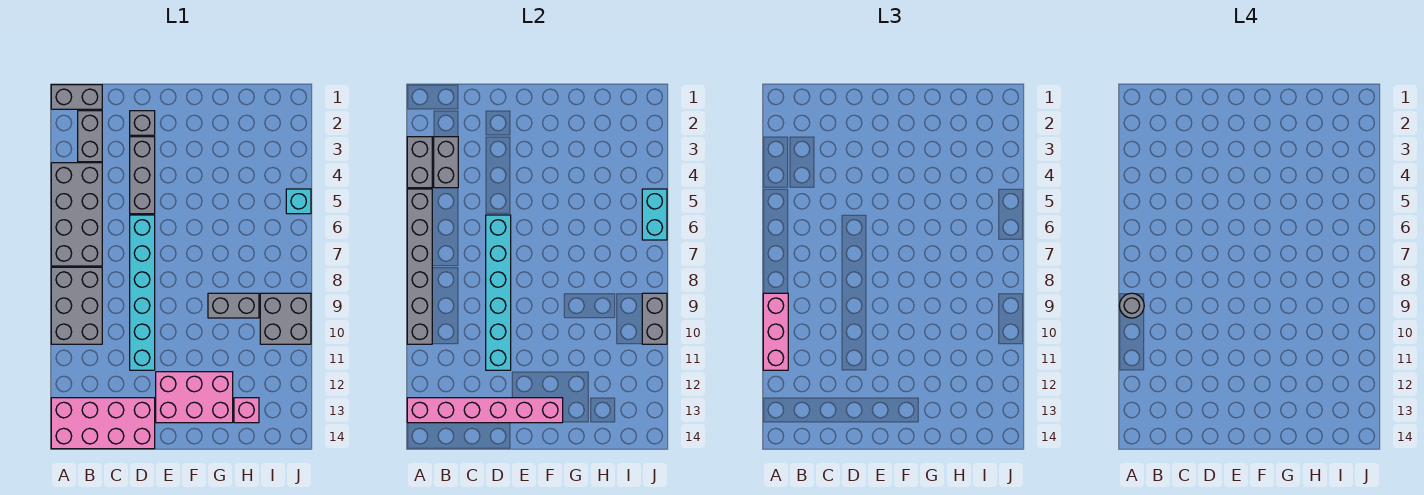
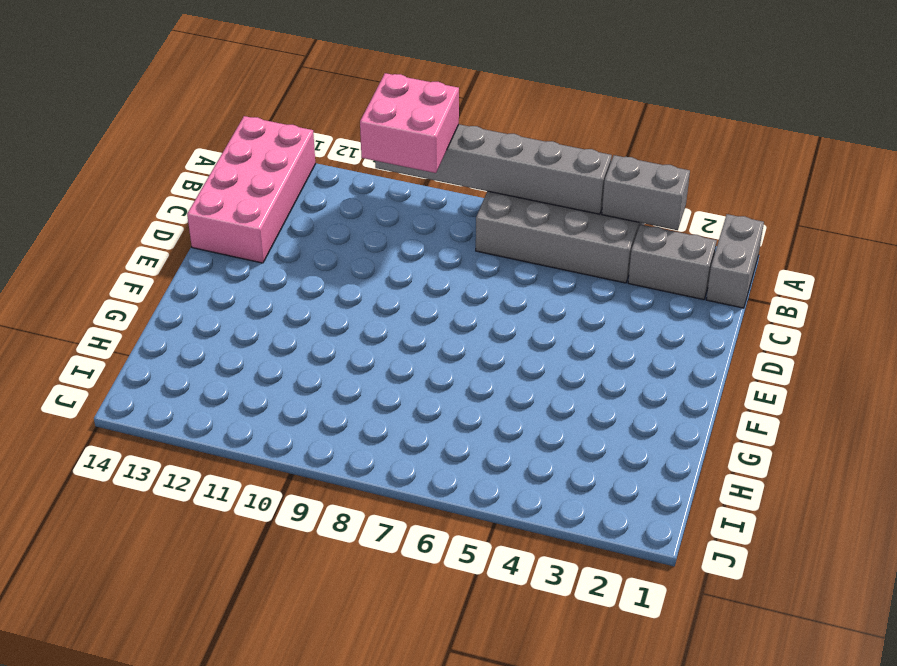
pink 2x2 brick [360,73,459,173] -> pink 1x3 brick [763,293,788,370]
none -> grey 2x3 brick [51,267,102,344]
none -> grey 1x1 brick [130,111,155,135]
none -> grey 1x3 brick [130,137,155,214]

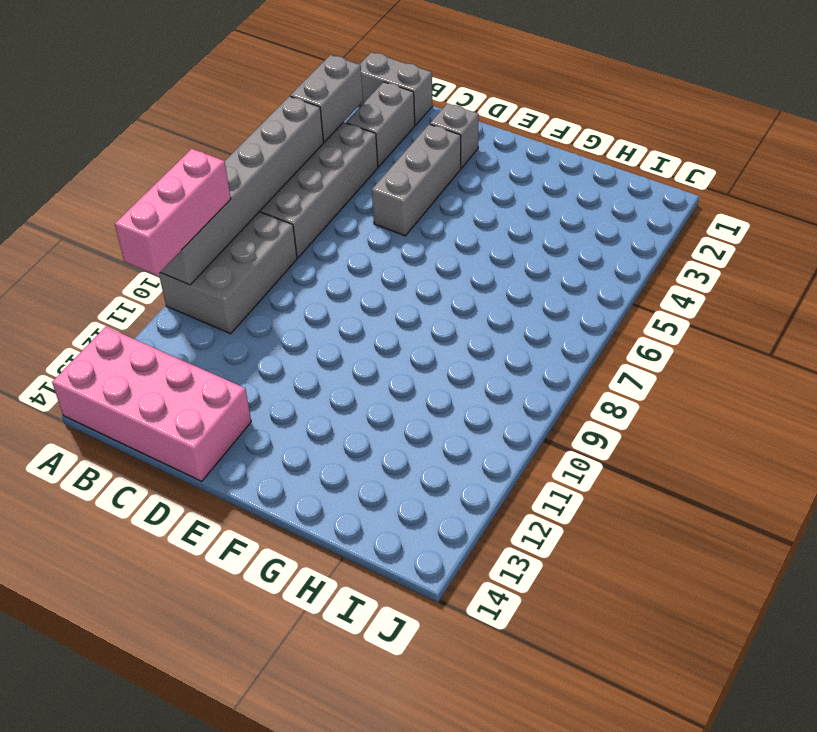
none -> cyan 1x6 brick [130,215,155,370]
none -> pink 2x3 brick [156,372,233,423]
none -> grey 1x2 brick [208,293,259,318]

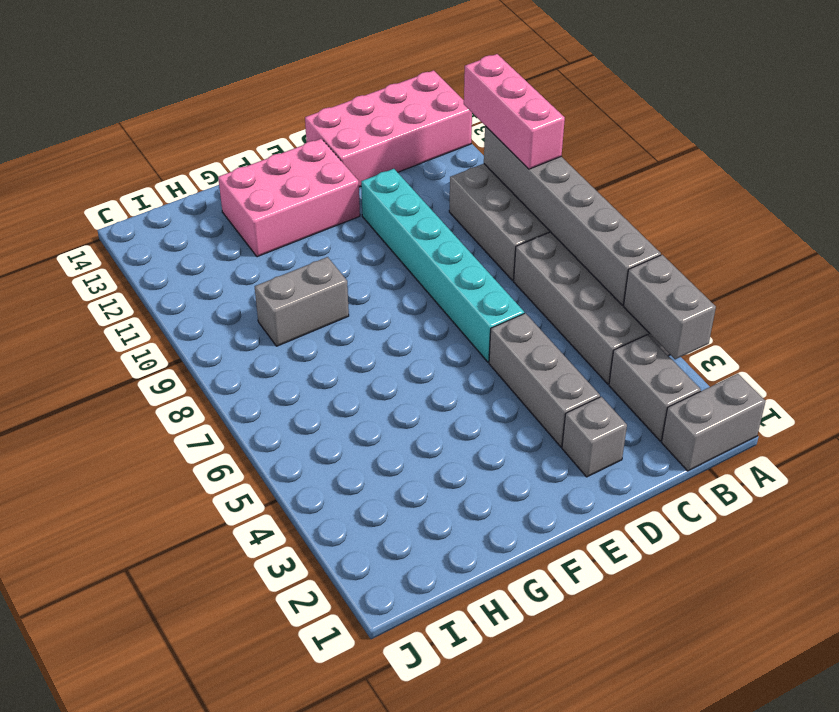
none -> pink 1x1 brick [234,398,259,423]
none -> grey 2x2 brick [260,293,311,344]
none -> cyan 1x1 brick [286,189,311,214]

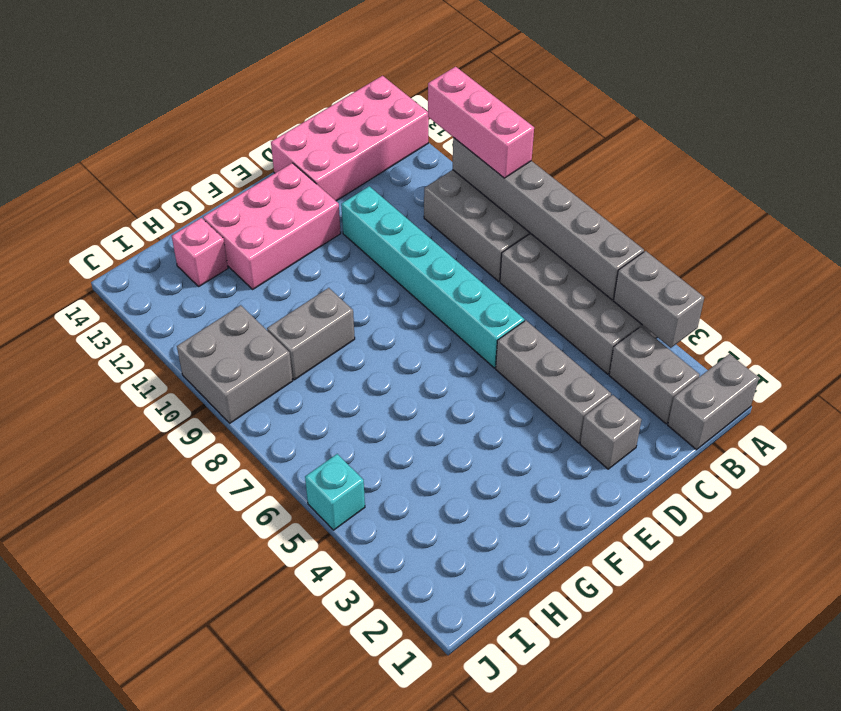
none -> pink 1x6 brick [407,398,563,423]
none -> grey 1x2 brick [434,137,458,188]
none -> cyan 1x6 brick [486,215,511,370]

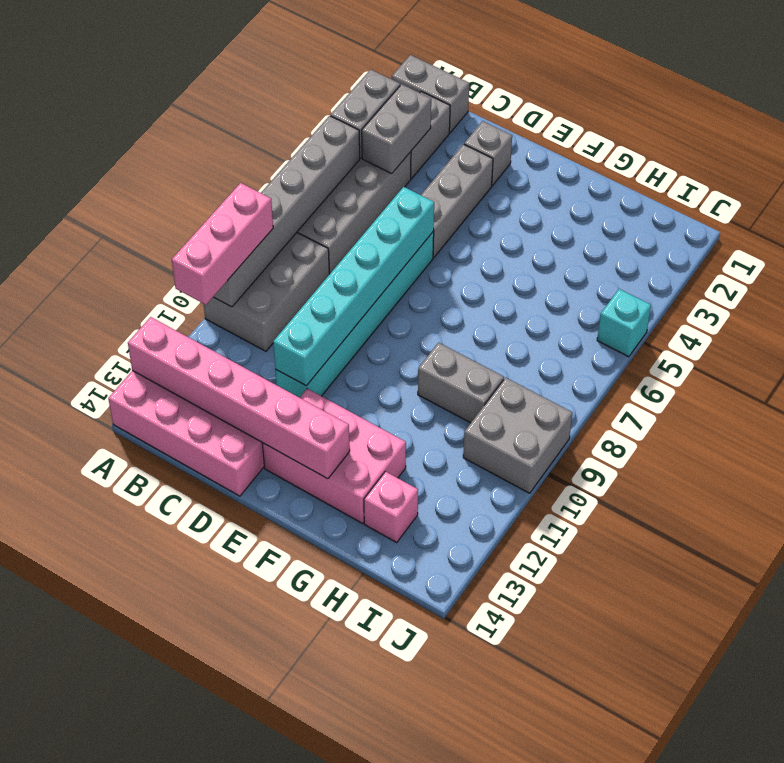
none -> cyan 1x2 brick [642,189,667,240]
none -> grey 1x2 brick [642,293,667,344]
none -> grey 1x1 round brick [1119,293,1144,318]

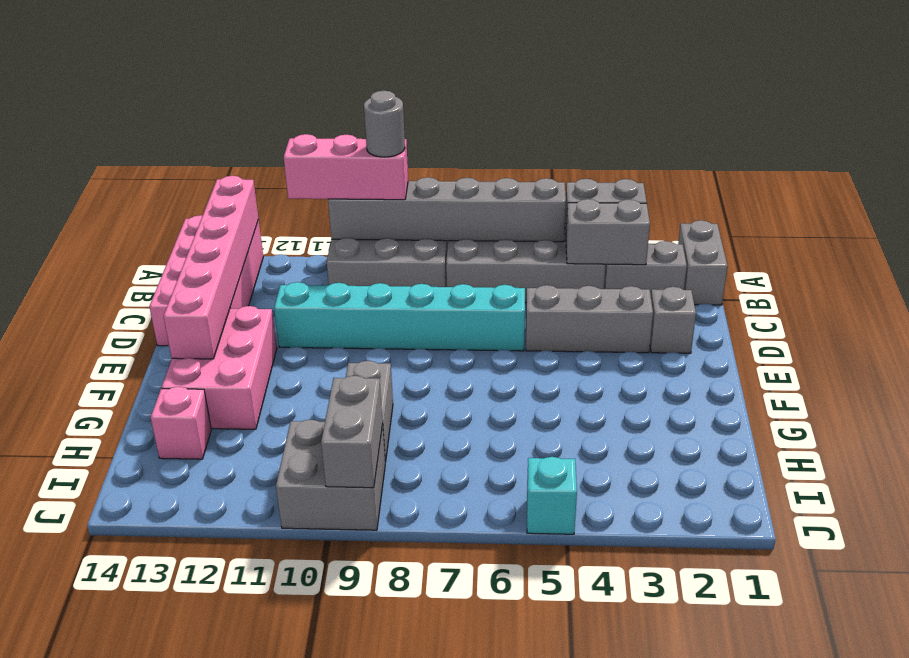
grey 1x2 brick [321,376,383,488] -> grey 1x2 brick turned to [642,293,667,344]
none -> cyan 1x6 brick [486,215,511,370]
none -> cyan 1x2 brick [642,189,667,240]

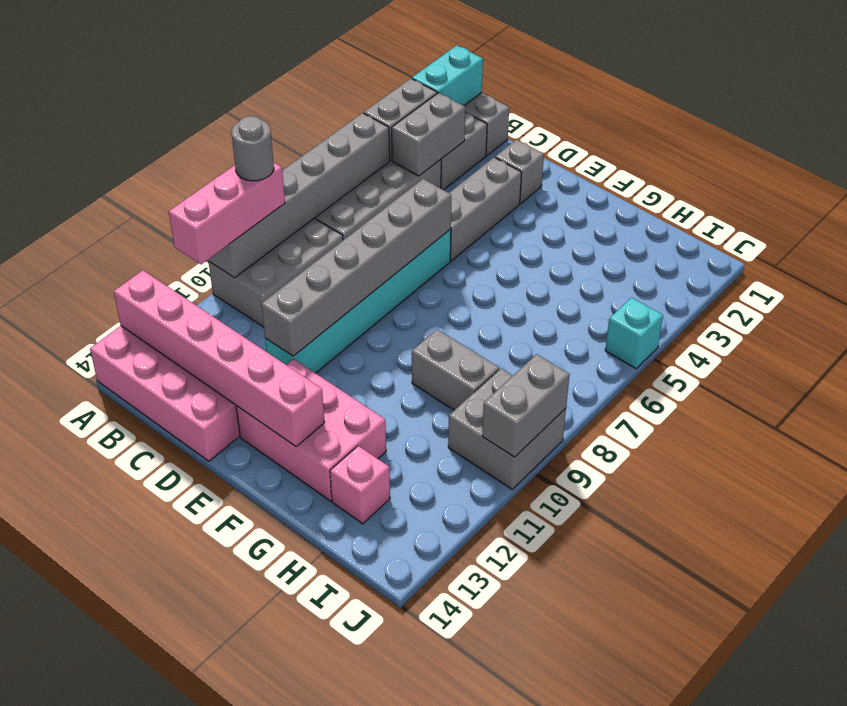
cyan 1x2 brick [412,45,483,106] -> cyan 1x2 brick moved to [642,189,667,240]
grey 1x6 brick [261,179,451,356] -> cyan 1x6 brick [486,215,511,370]

